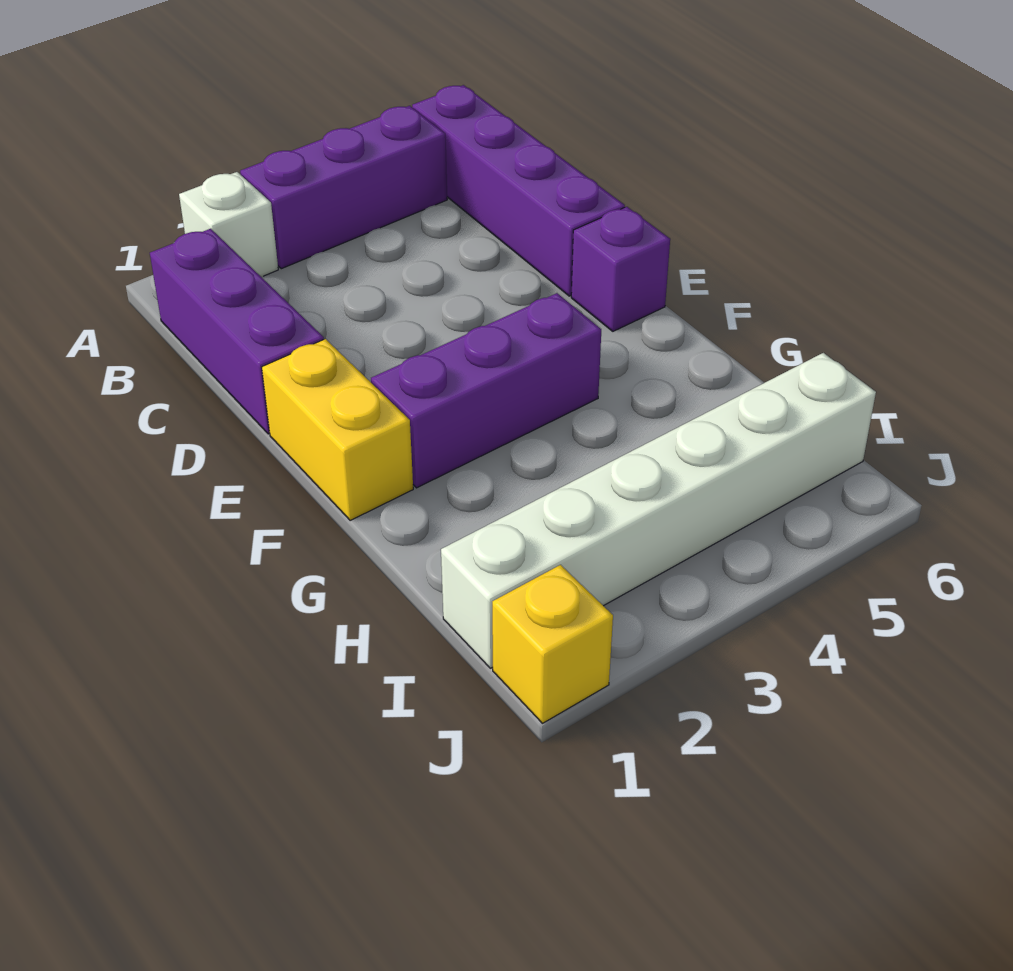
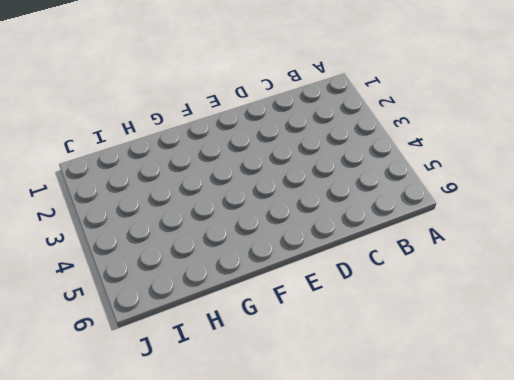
none -> white 1x1 brick [179,172,278,277]
none -> purple 1x3 brick [240,106,447,269]

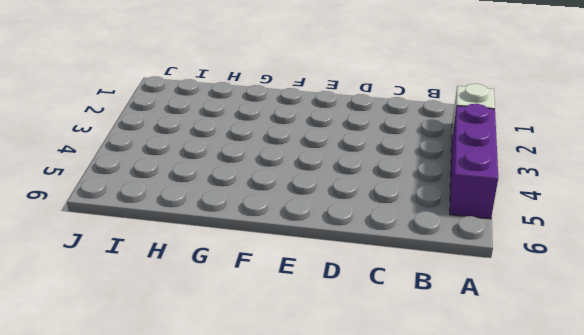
none -> purple 1x4 brick [412,85,625,296]
none -> purple 1x3 brick [150,229,324,434]

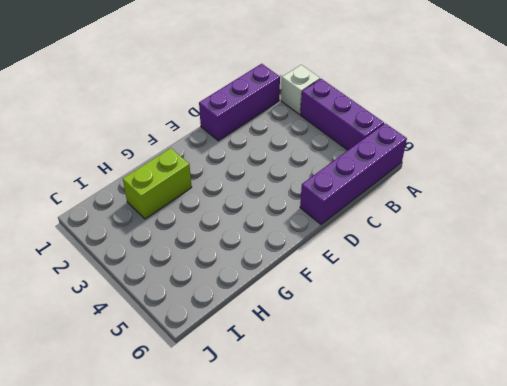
lime 1x2 brick [123,148,192,219] -> none
none -> yellow 1x2 brick [262,339,413,520]
none -> purple 1x1 brick [571,207,670,331]

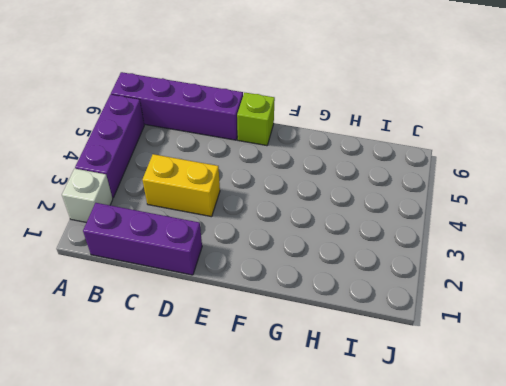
yellow 1x2 brick [142,154,220,217] -> yellow 1x2 brick moved to [262,339,413,520]
lime 1x1 brick [237,93,275,146] -> purple 1x1 brick [571,207,670,331]
none -> purple 1x3 brick [371,293,601,488]
none -> white 1x6 brick [441,353,876,668]

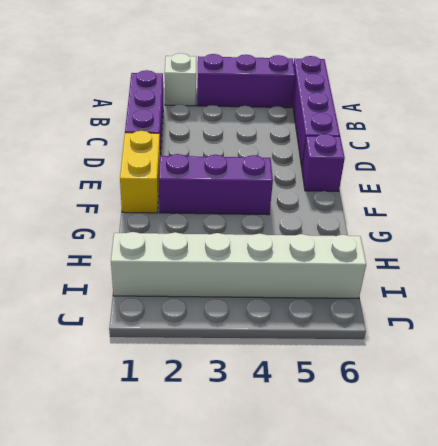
none -> yellow 1x1 brick [492,565,613,723]

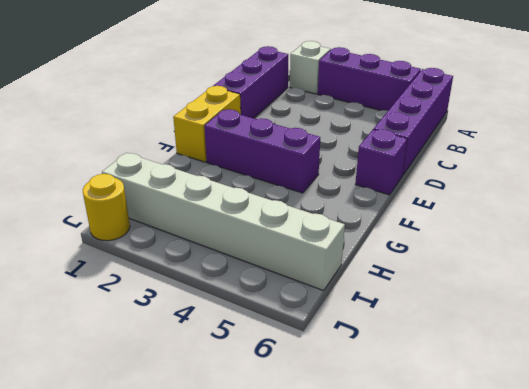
yellow 1x1 round brick [83,174,130,241] -> yellow 1x1 brick [492,565,613,723]

